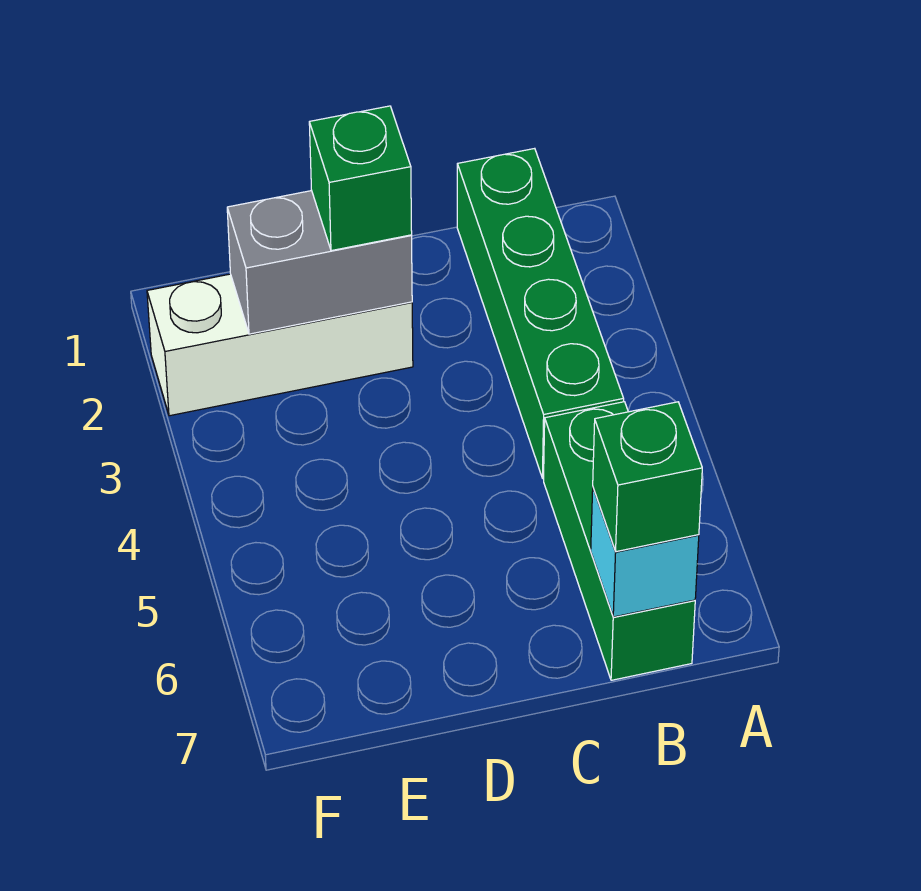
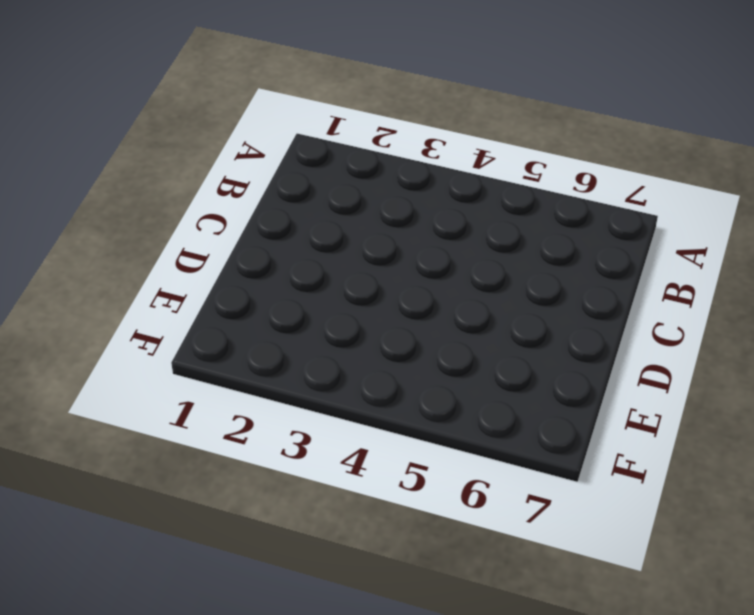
none -> green 1x4 brick [457,148,624,478]
none -> green 1x3 brick [544,402,695,680]

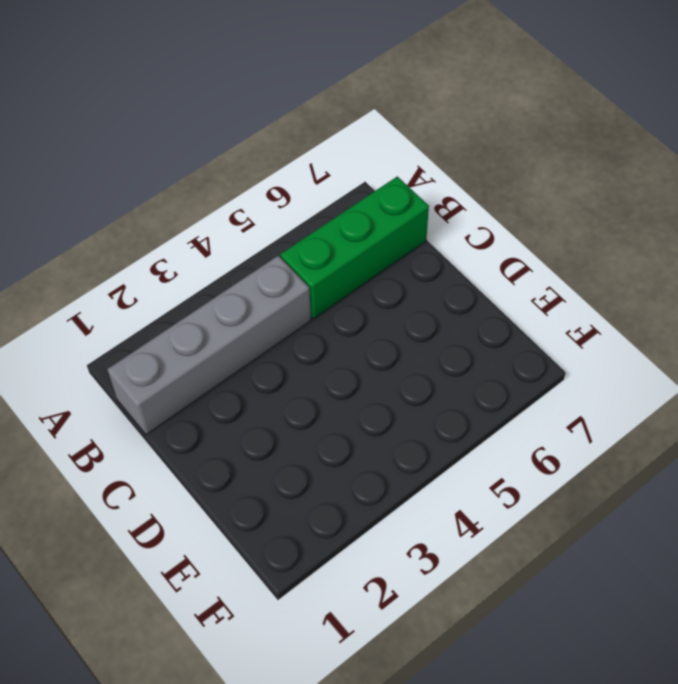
grey 1x4 brick [107,256,311,435] -> green 1x4 brick [457,148,624,478]
none -> white 1x3 brick [147,274,413,416]
none -> cyan 1x1 brick [591,488,699,617]

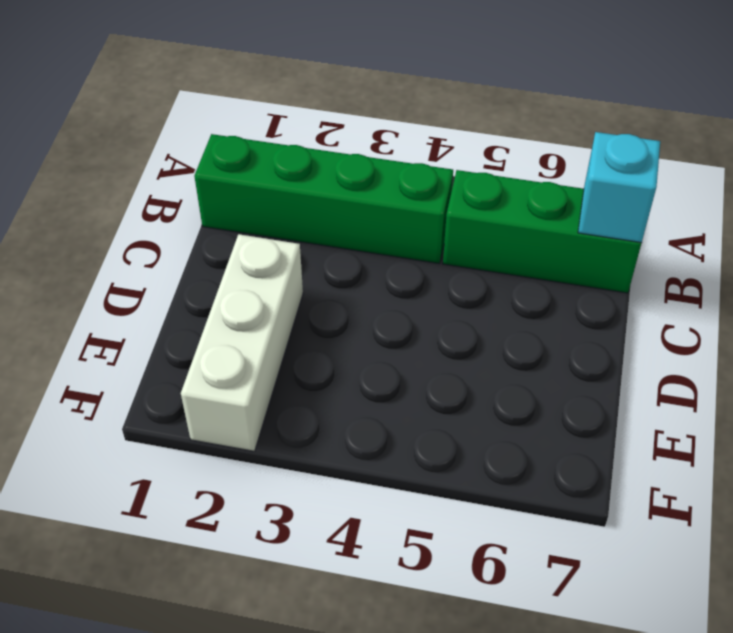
none -> grey 1x2 brick [227,191,412,334]
none -> green 1x1 brick [593,402,702,552]

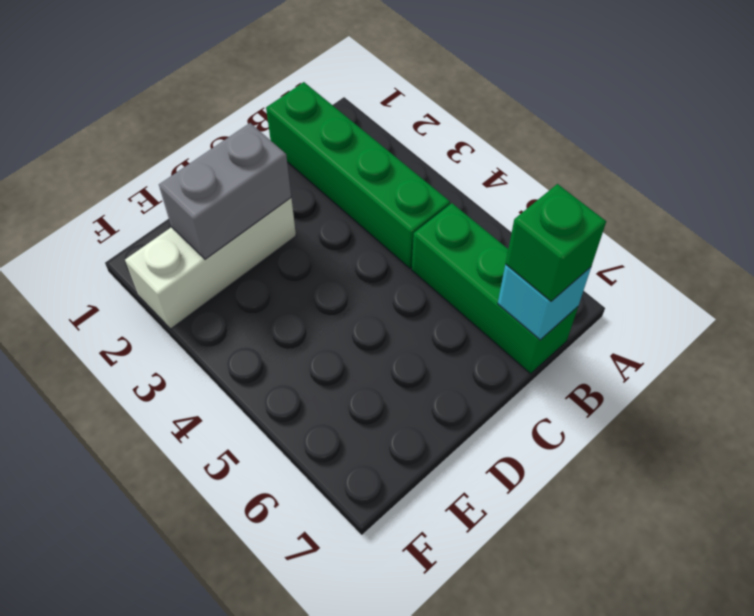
none -> green 1x1 brick [309,106,412,251]

